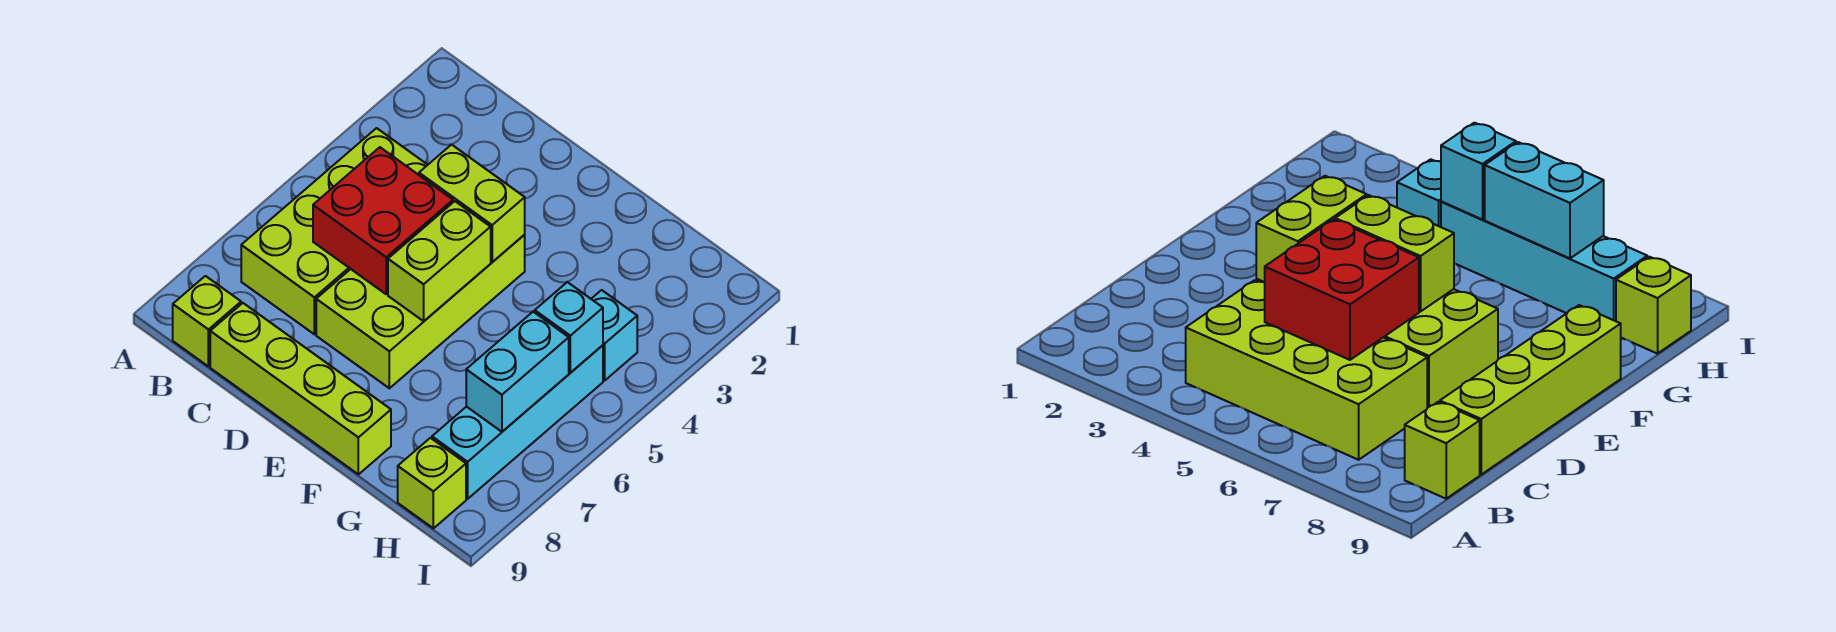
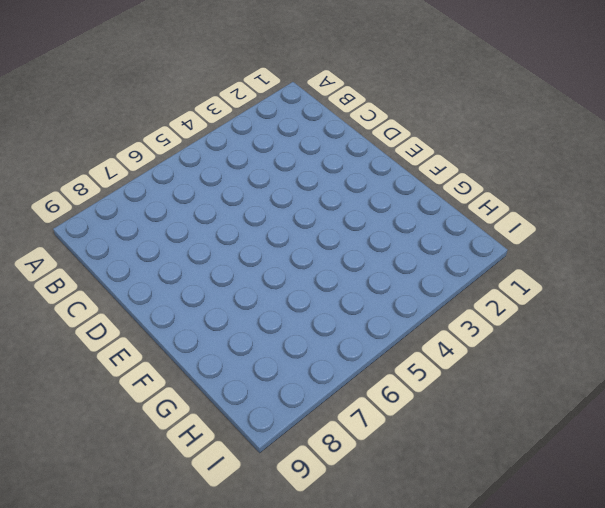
none -> lime 2x4 brick [241,128,427,334]
none -> lime 1x1 brick [173,276,241,366]
none -> lime 1x4 brick [210,303,391,474]

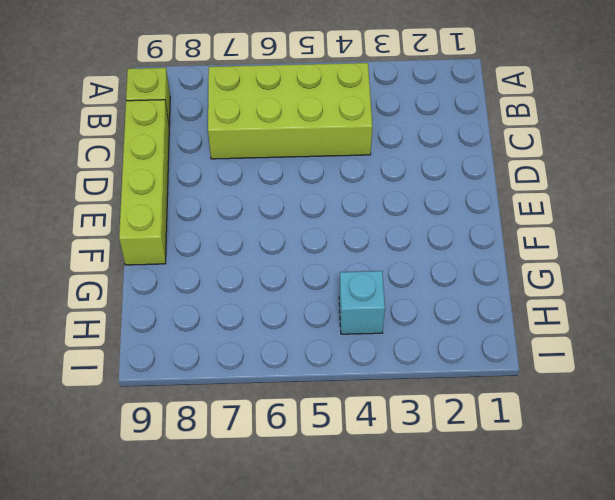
none -> lime 2x4 brick [316,234,525,388]
none -> cyan 1x4 brick [432,345,603,499]
none -> lime 1x1 brick [398,438,466,528]

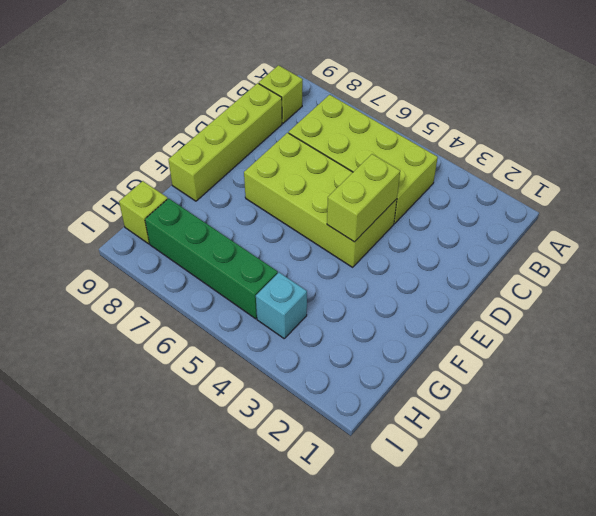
green 1x4 brick [145,198,278,319] -> cyan 1x4 brick [432,345,603,499]
none -> red 2x2 brick [313,147,453,294]
none -> lime 1x2 brick [388,201,491,321]
none -> cyan 1x1 brick [535,282,603,373]

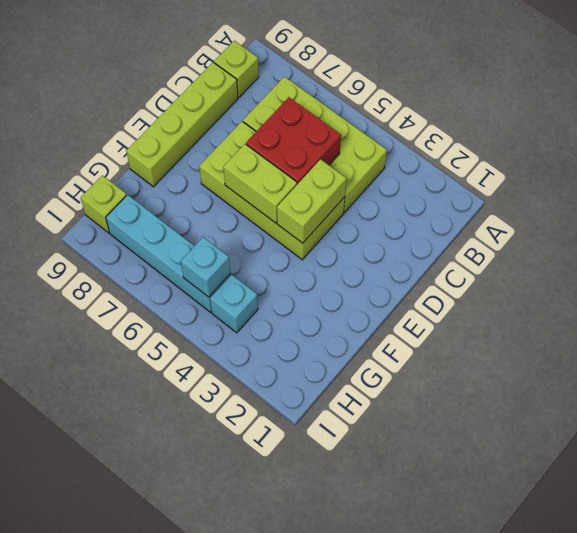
none -> cyan 1x2 brick [466,312,569,432]

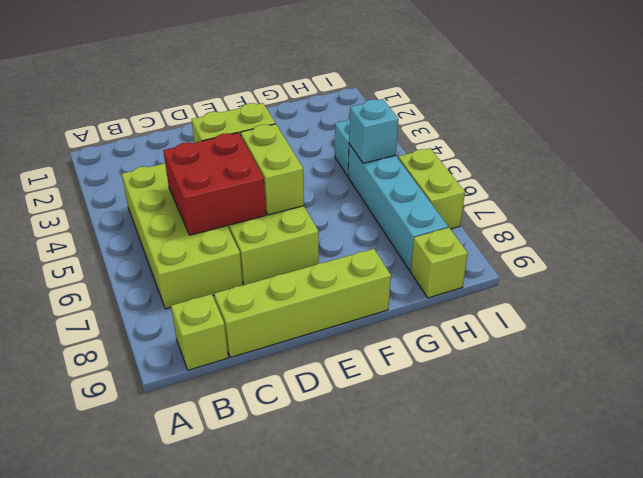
lime 1x2 brick [398,148,465,229] -> none
none -> cyan 1x2 brick [466,312,569,432]

